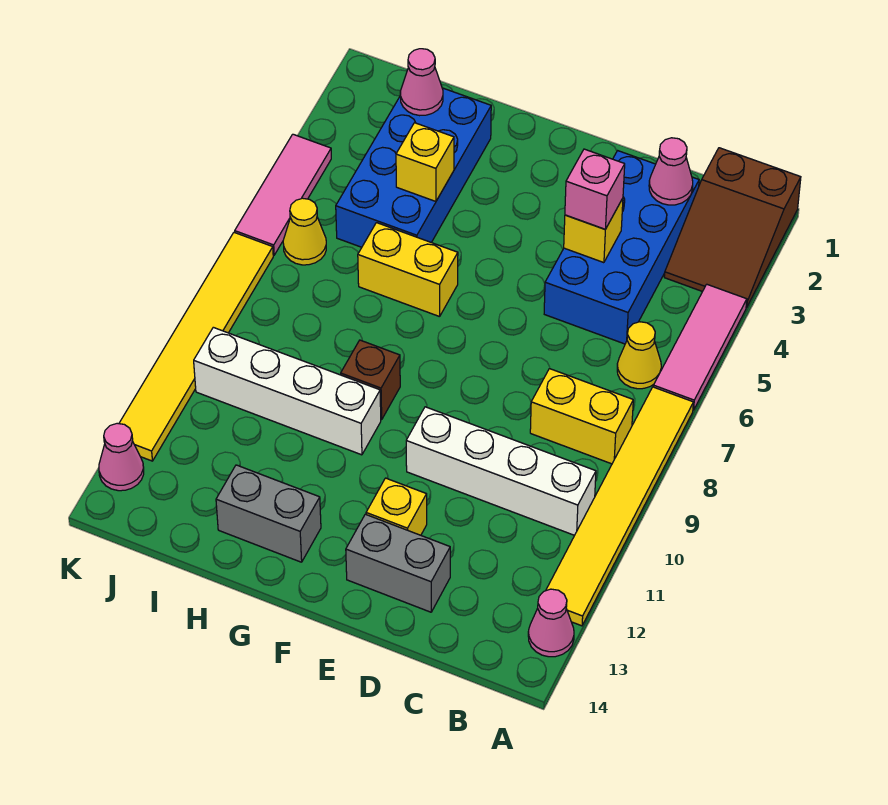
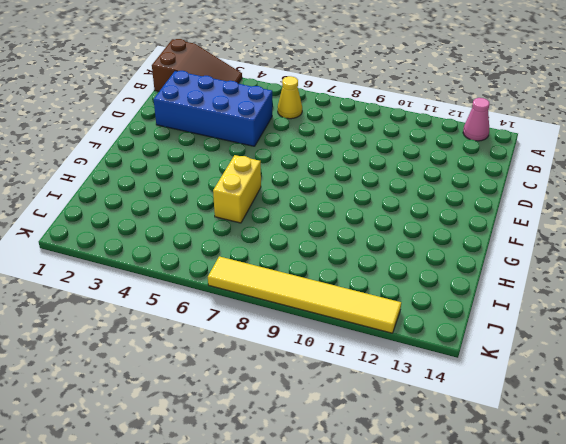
none -> pink 1x3 tile [653,284,747,410]
none -> yellow 1x6 tile [546,387,693,626]
none -> yellow 1x2 brick [530,369,633,464]

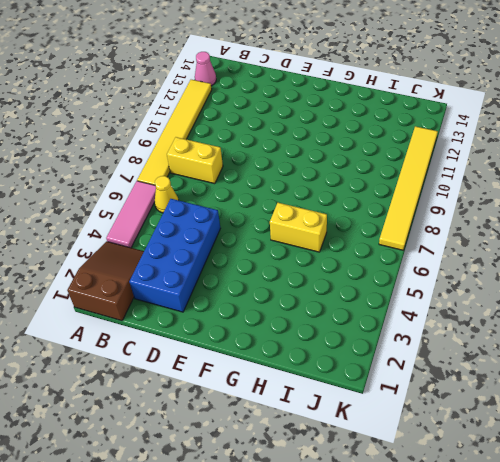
none -> white 1x4 brick [406,407,596,535]
none -> grey 1x2 brick [346,514,450,612]
none -> yellow 1x1 brick [366,478,427,535]

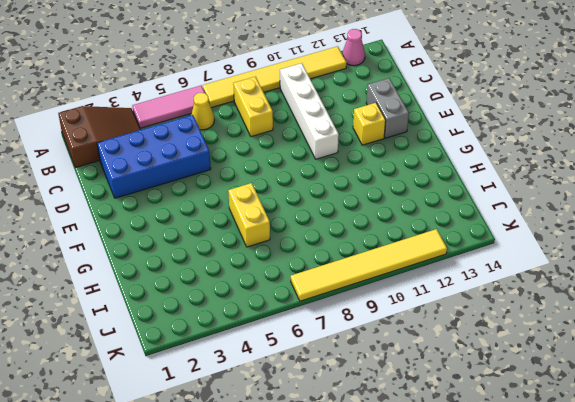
none -> brown 1x1 brick [341,340,400,420]
none -> white 1x4 brick [194,327,381,455]
none -> grey 1x2 brick [216,465,321,562]

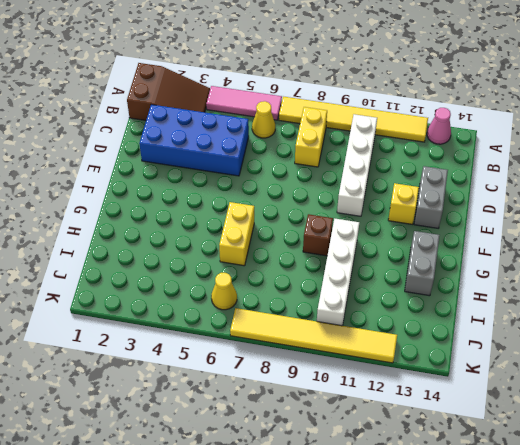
none -> blue 2x4 brick [336,88,491,247]
none -> pink 1x3 tile [235,134,331,255]
none -> pink 1x1 cone [99,423,144,491]

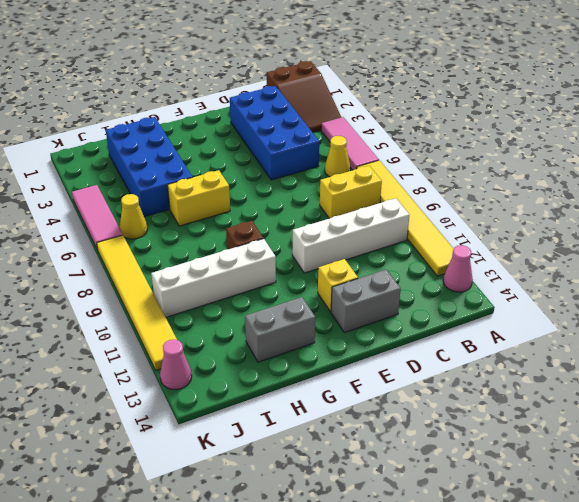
none -> pink 1x1 cone [649,138,693,205]
none -> yellow 1x1 brick [564,198,623,263]
none -> yellow 1x1 brick [396,123,454,201]

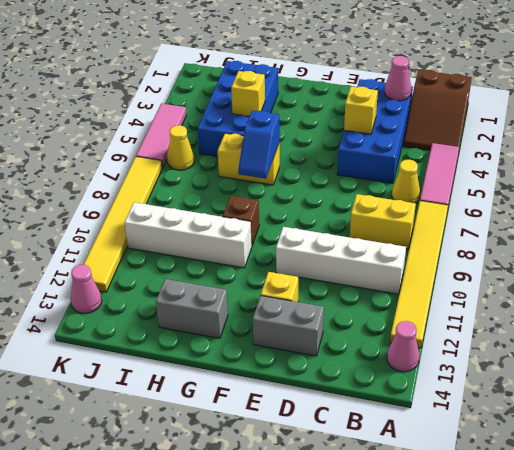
blue 1x2 slope [238,110,280,179] -> none
none -> pink 1x1 cone [400,49,443,116]
none -> pink 1x1 brick [565,149,625,229]

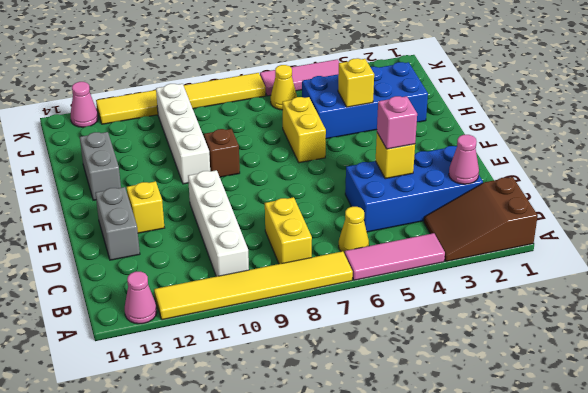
none -> pink 1x1 cone [400,49,443,116]

